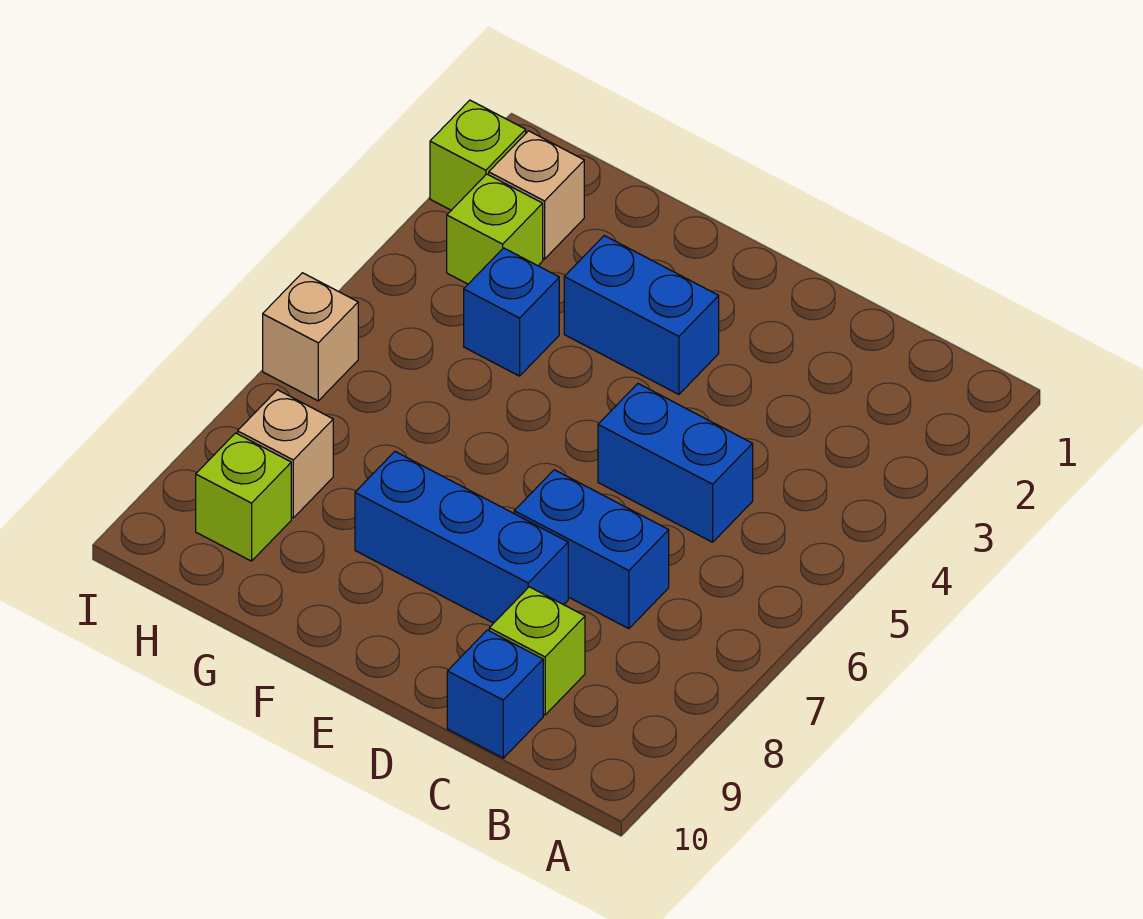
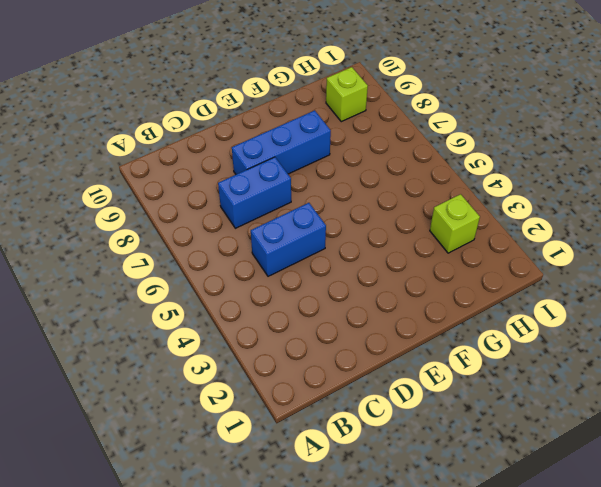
none -> lime 1x1 brick [489,587,585,715]
none -> blue 1x1 brick [447,630,543,758]
none -> blue 1x2 brick [564,236,719,394]

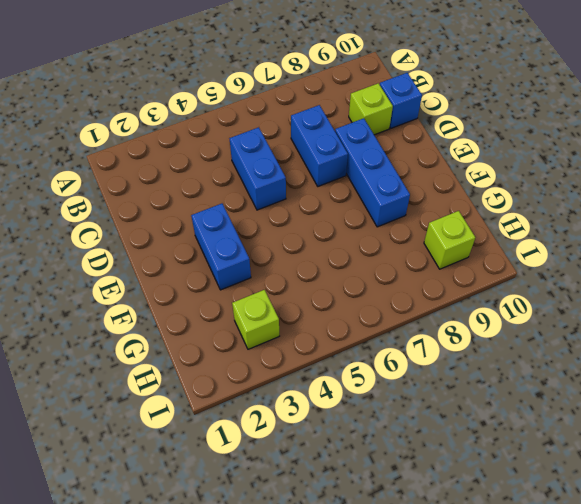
none -> blue 1x1 brick [464,248,559,376]
none -> tan 1x1 brick [489,131,584,259]
none -> tan 1x1 brick [238,390,333,518]

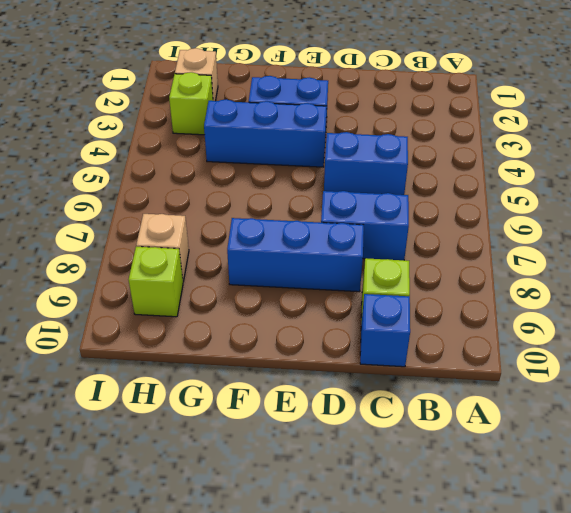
blue 1x3 brick [204,99,327,167] -> blue 1x1 brick [464,248,559,376]
none -> lime 1x1 brick [430,100,526,210]
none -> tan 1x1 brick [263,273,358,401]

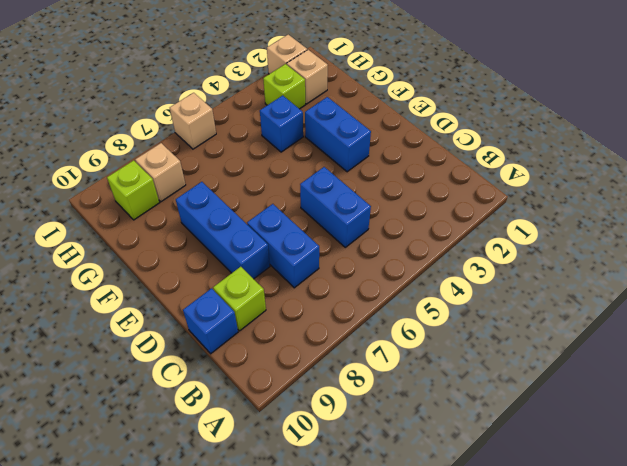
tan 1x1 brick [267,35,307,74] -> lime 1x1 brick [430,100,526,210]

